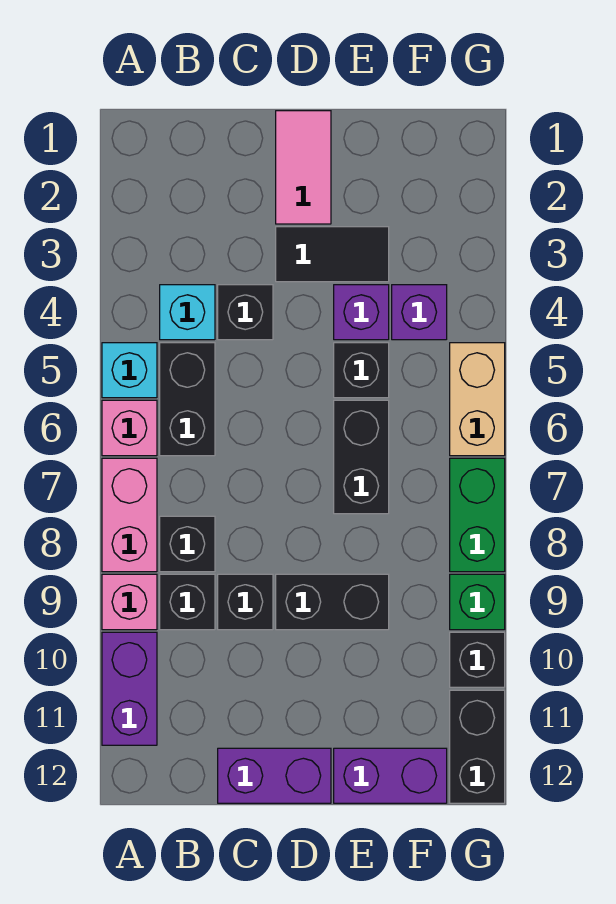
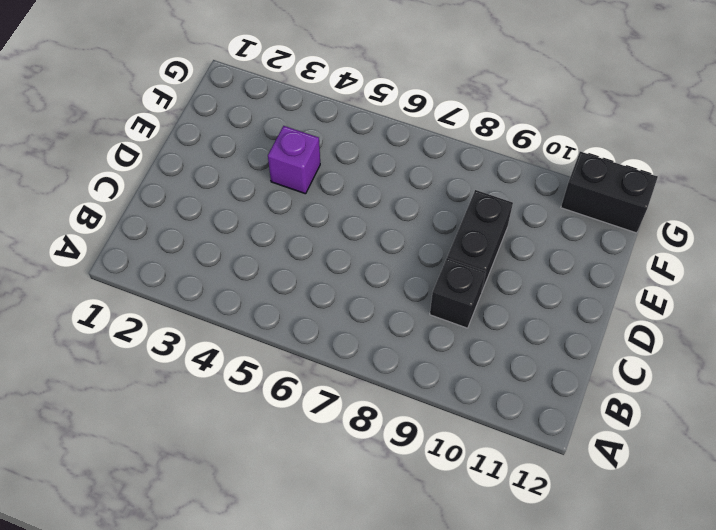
none -> cyan 1x1 brick [102,343,157,398]
none -> pink 1x1 brick [102,400,157,456]
none -> pink 1x2 brick [102,458,157,572]

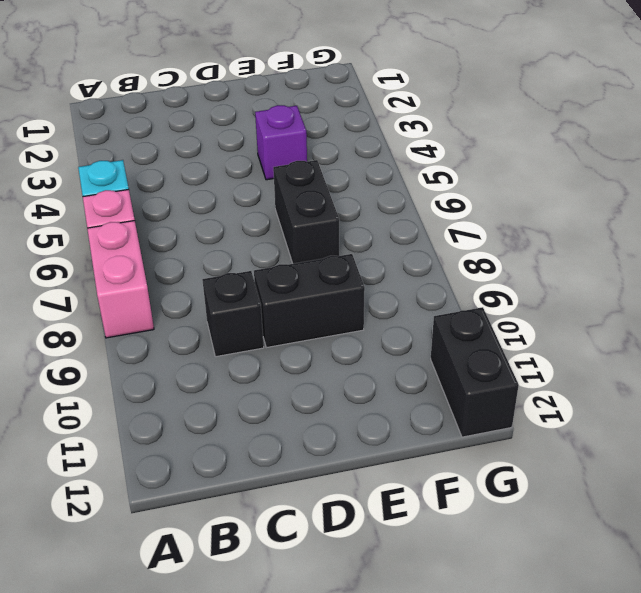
none -> pink 1x1 brick [102,574,157,630]
none -> purple 1x2 brick [102,632,157,745]
none -> cyan 1x1 brick [160,285,215,340]

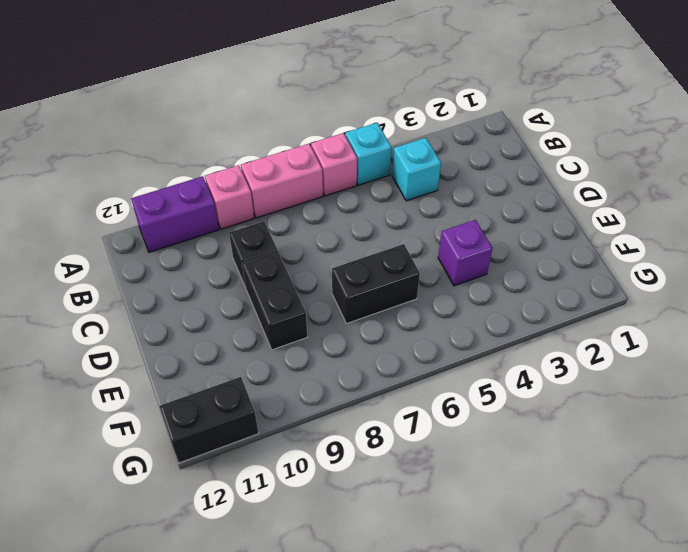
none -> black 1x2 brick [160,343,215,456]
none -> black 1x1 brick [160,516,215,572]
none -> black 1x1 brick [160,574,215,630]

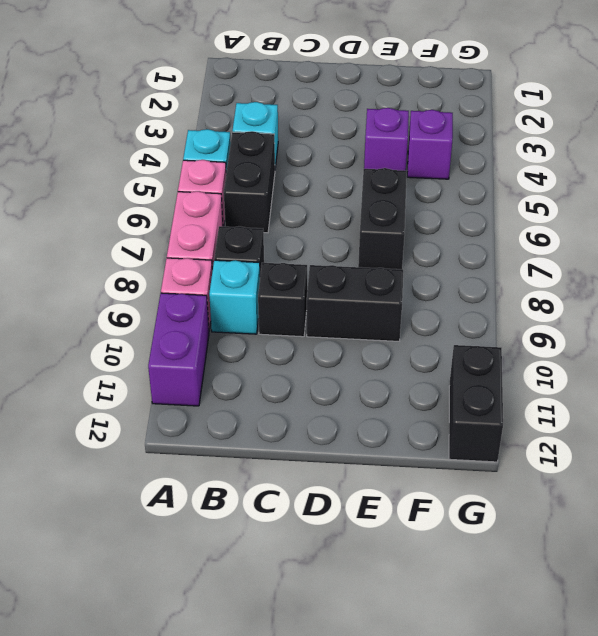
cyan 1x1 brick [209,260,260,334] -> black 1x1 brick [160,574,215,630]
none -> black 1x1 brick [218,285,273,340]
none -> purple 1x2 brick [218,748,331,803]
none -> pink 1x2 tile [276,111,331,224]

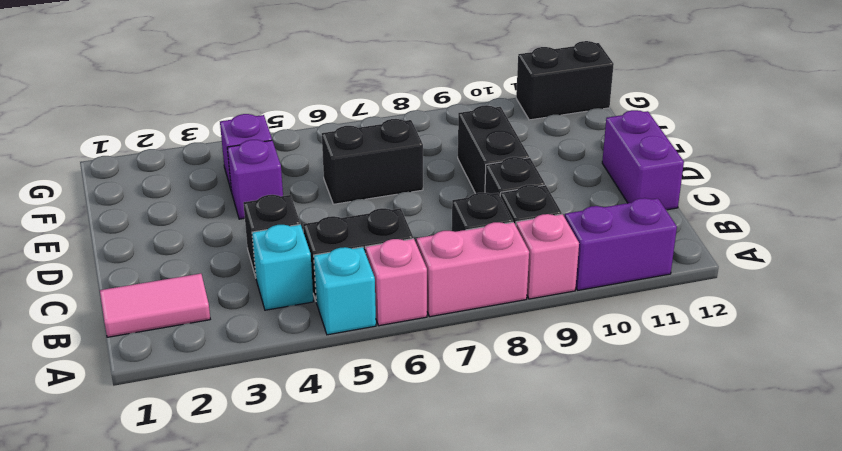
pink 1x2 tile [100,274,210,337] -> pink 1x2 tile moved to [276,111,331,224]
none -> black 1x2 tile [276,227,389,282]
none -> black 1x1 brick [334,343,389,398]
none -> purple 1x2 brick [334,748,447,803]

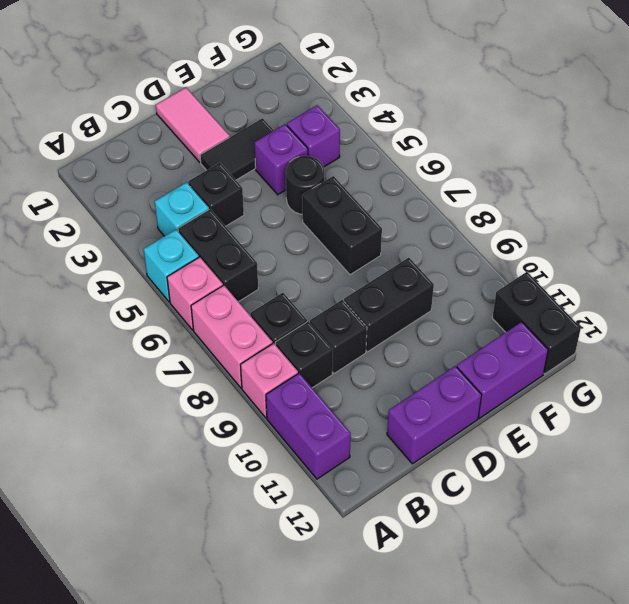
black 1x1 round brick [286,156,324,214] -> black 1x1 brick [334,343,389,398]
none -> tan 1x2 brick [450,343,505,456]
none -> green 1x2 brick [450,458,505,572]
none -> green 1x1 brick [450,574,505,630]

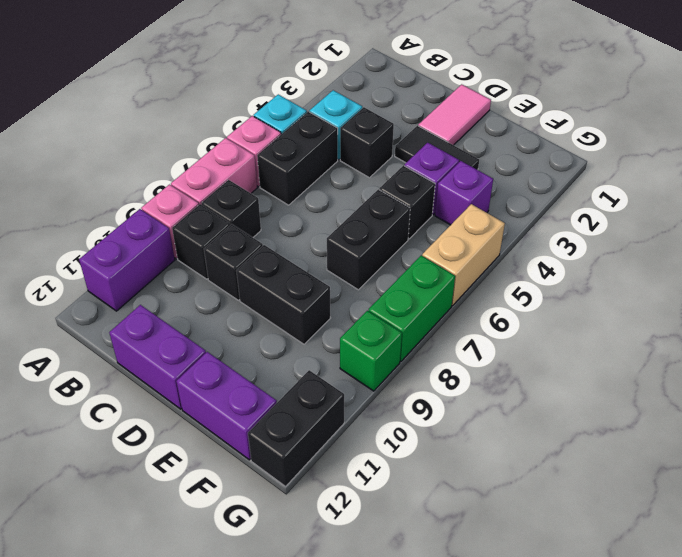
none -> black 1x1 brick [450,632,505,687]

